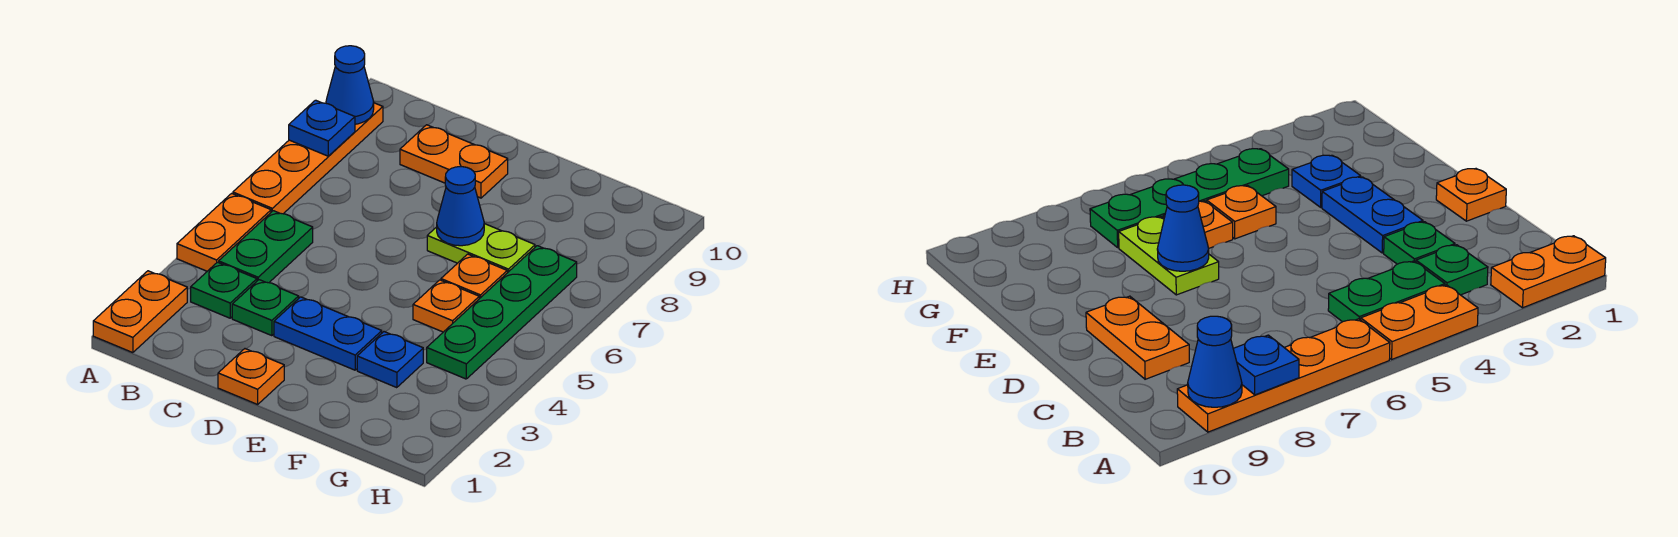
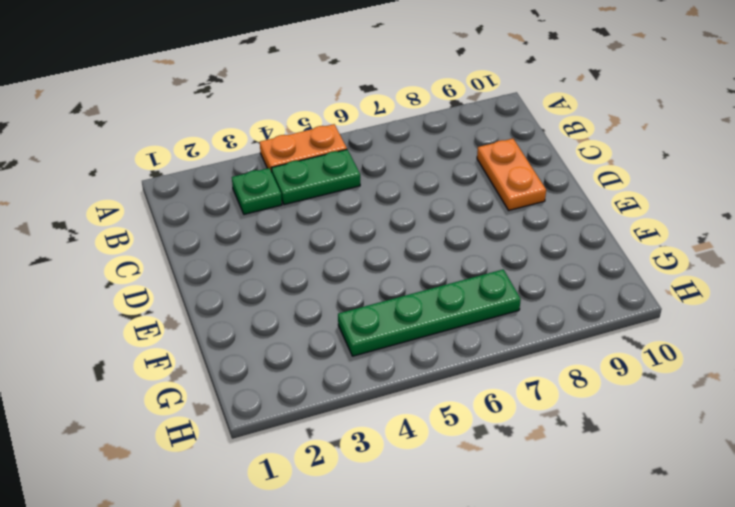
none -> orange 1x2 plate [93,271,187,353]
none -> orange 1x4 plate [233,103,383,214]
none -> green 1x1 plate [232,280,299,336]

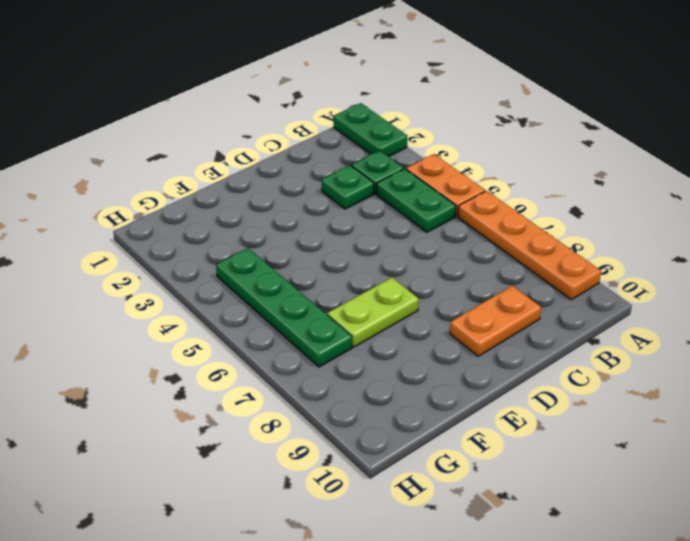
green 1x2 plate [334,103,407,157] -> orange 1x2 plate [93,271,187,353]
none -> orange 1x1 plate [218,349,284,404]
none -> blue 1x2 plate [274,297,382,370]
none -> blue 1x1 plate [357,332,423,388]

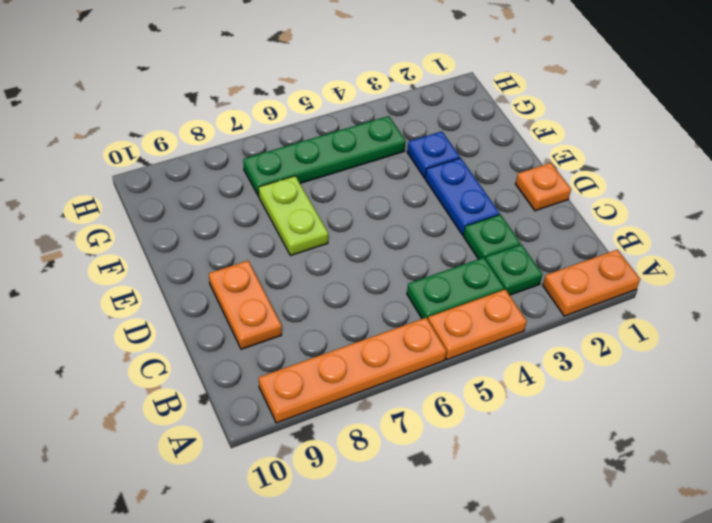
none -> orange 1x1 plate [413,280,479,332]
none -> orange 1x1 plate [441,254,507,299]
none -> blue 1x1 plate [289,100,355,156]

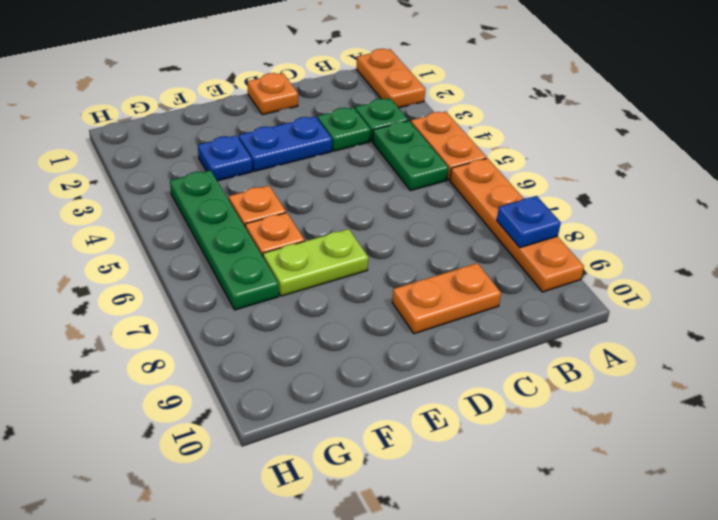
none -> blue 1x1 cone [326,46,374,124]
none -> blue 1x1 cone [437,167,484,246]

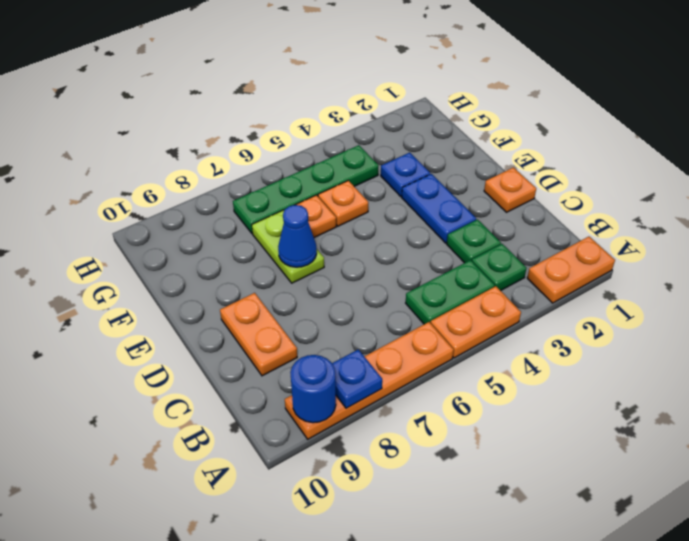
blue 1x1 round brick [290,355,336,423] -> blue 1x1 cone [326,46,374,124]

